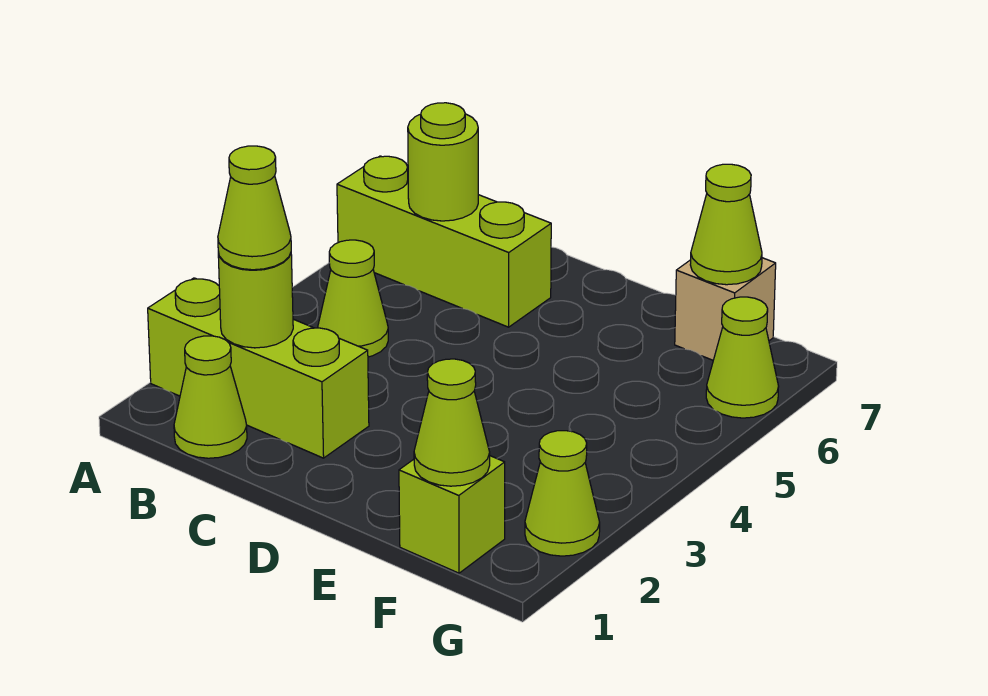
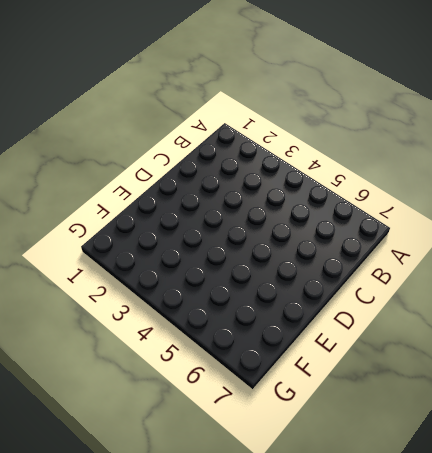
none -> lime 1x3 brick [148,278,369,458]
none -> lime 1x3 brick [337,156,551,327]
none -> lime 1x1 cone [174,336,247,458]

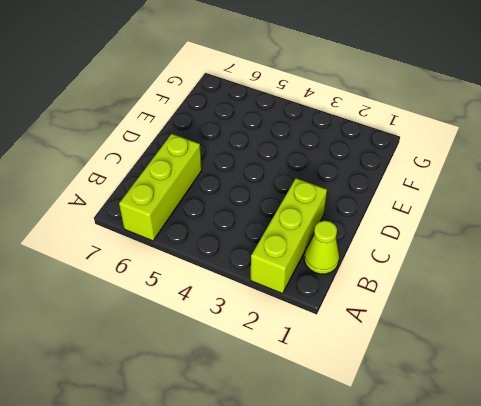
none -> lime 1x1 cone [318,240,388,357]
none -> lime 1x1 brick [399,456,505,573]
none -> tan 1x1 brick [675,258,776,360]

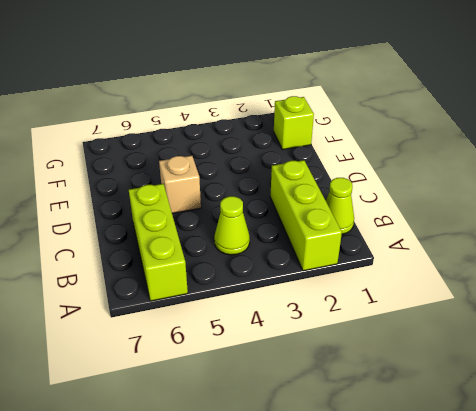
tan 1x1 brick [159,156,201,213] -> tan 1x1 brick moved to [675,258,776,360]
none -> lime 1x1 cone [525,431,600,556]
none -> lime 1x1 cone [706,297,779,418]
none -> lime 1x1 round brick [218,252,293,348]

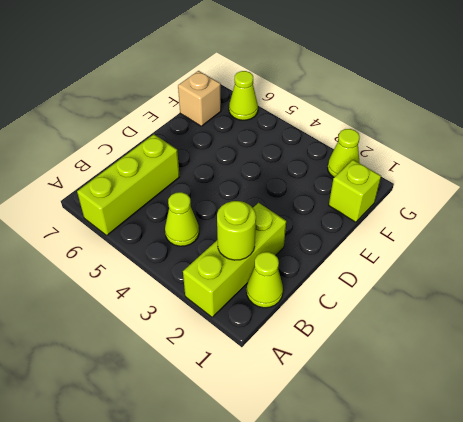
none -> lime 1x1 round brick [408,103,478,221]
none -> lime 1x1 cone [414,359,490,486]
none -> lime 1x1 cone [690,164,762,285]

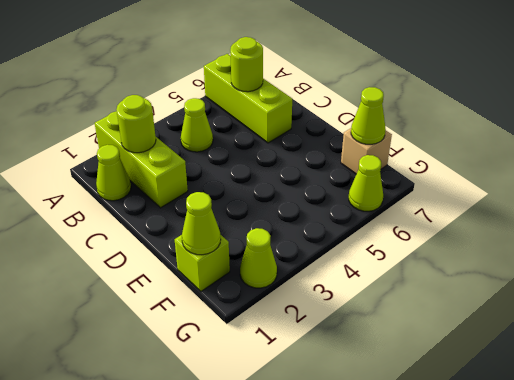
none -> lime 1x1 cone [218,146,291,270]

